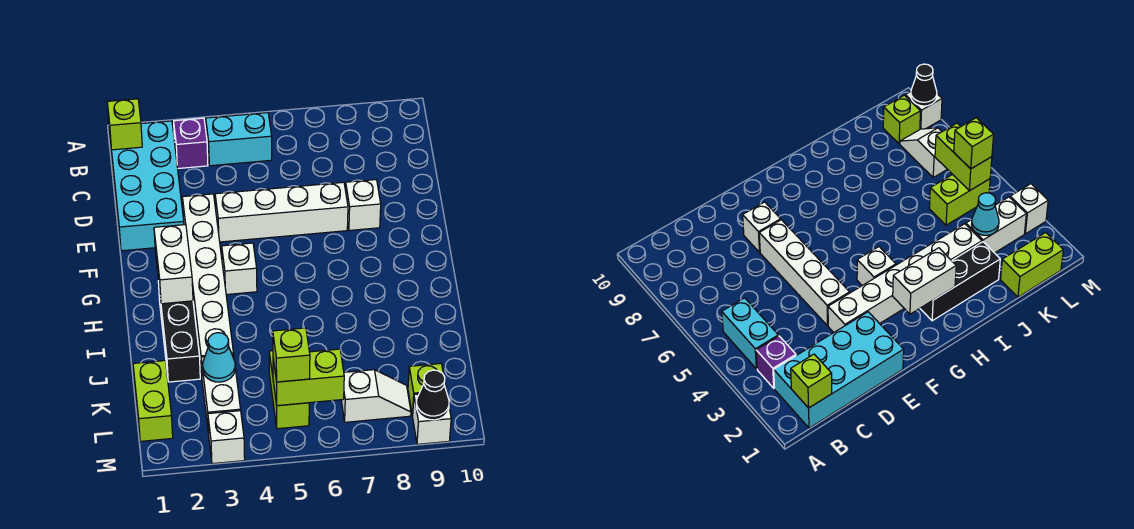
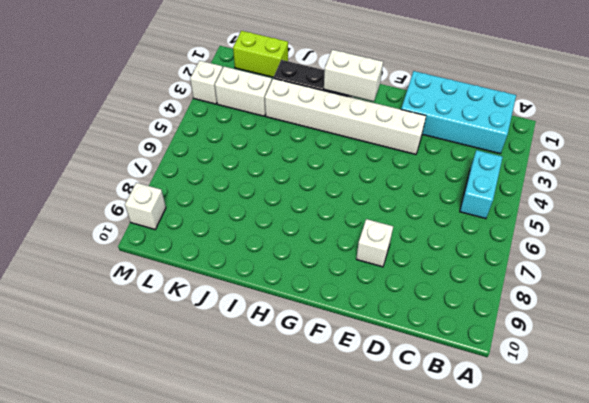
none -> purple 1x1 brick [174,118,208,168]
none -> white 1x4 brick [215,182,348,242]
none -> white 1x1 brick [222,243,257,295]

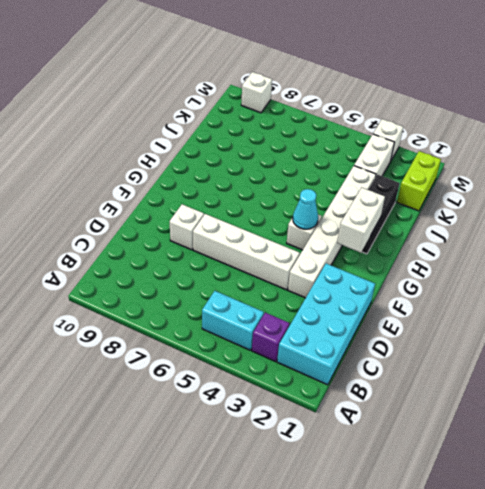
cyan 1x1 cone [293,189,318,229] -> cyan 1x1 cone moved to [203,333,235,382]
none -> lime 1x2 brick [269,351,309,429]
none -> white 1x2 slope [341,370,411,422]
none -> lime 1x1 brick [408,364,446,416]

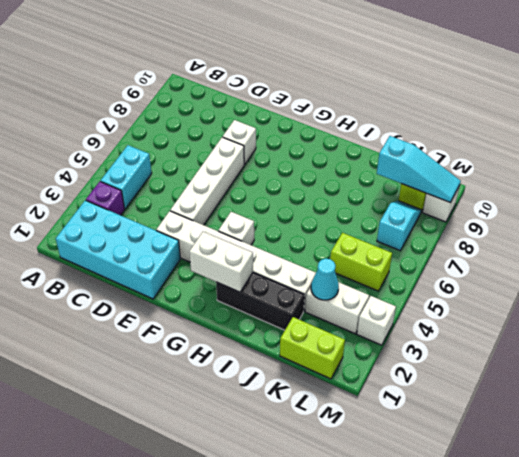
cyan 1x3 slope [377,136,461,202] -> black 1x1 cone [416,370,449,420]
cyan 1x2 slope [377,201,421,251] -> white 1x2 slope [341,370,411,422]
none -> lime 1x1 brick [107,99,142,150]
none -> lime 1x2 brick [273,349,344,406]
none -> lime 1x1 brick [273,328,310,382]

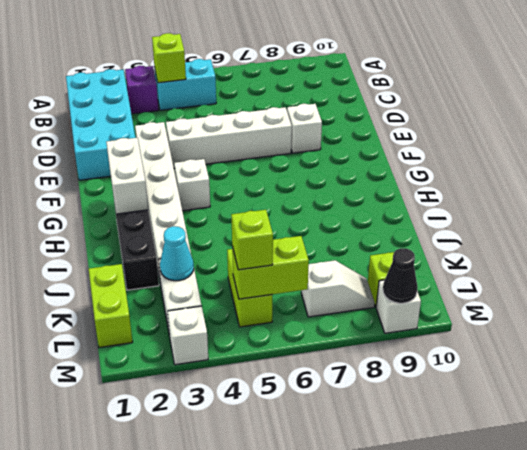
lime 1x1 brick [152,33,186,83] -> lime 1x1 brick moved to [107,99,142,150]

